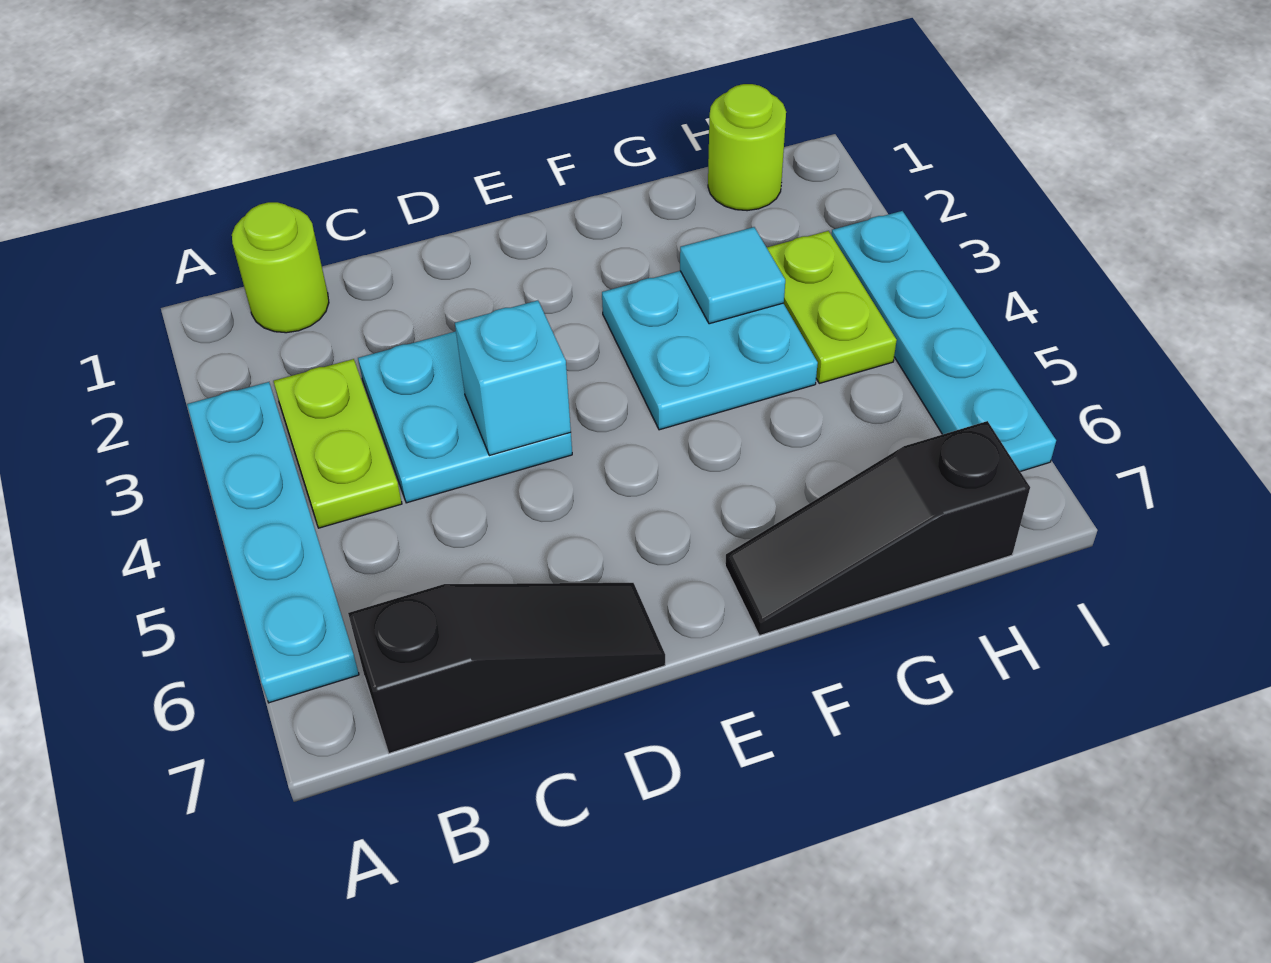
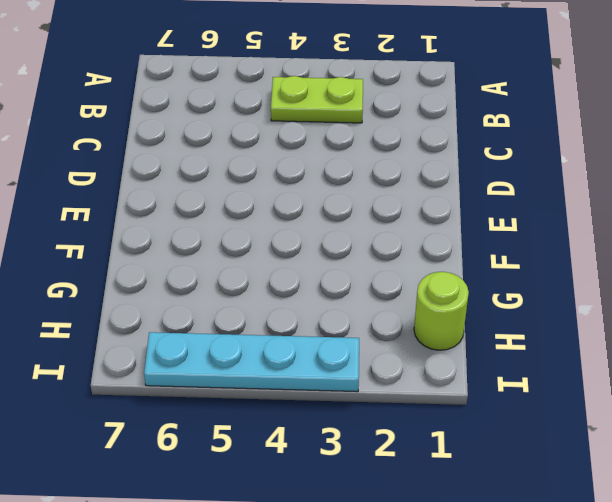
none -> cyan 1x4 plate [187,382,359,703]
none -> lime 1x1 round brick [232,202,329,333]
none -> black 1x3 slope [348,583,665,753]

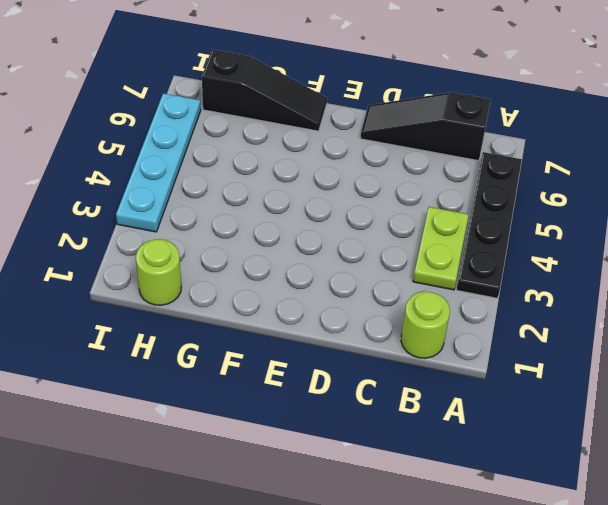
black 1x4 plate [456,152,522,298] -> cyan 1x4 plate [187,382,359,703]
none -> cyan 2x2 plate [358,331,572,503]
none -> cyan 2x2 plate [602,271,818,430]
none -> lime 1x2 plate [767,231,897,383]

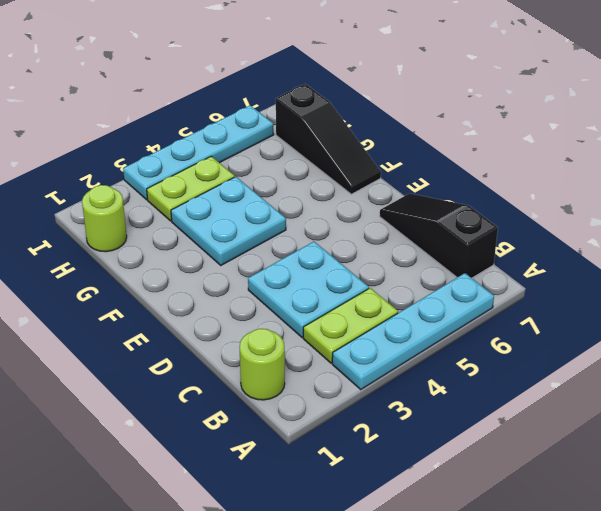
none -> cyan 1x1 brick [455,300,571,456]
none -> cyan 1x1 tile [680,227,785,324]

